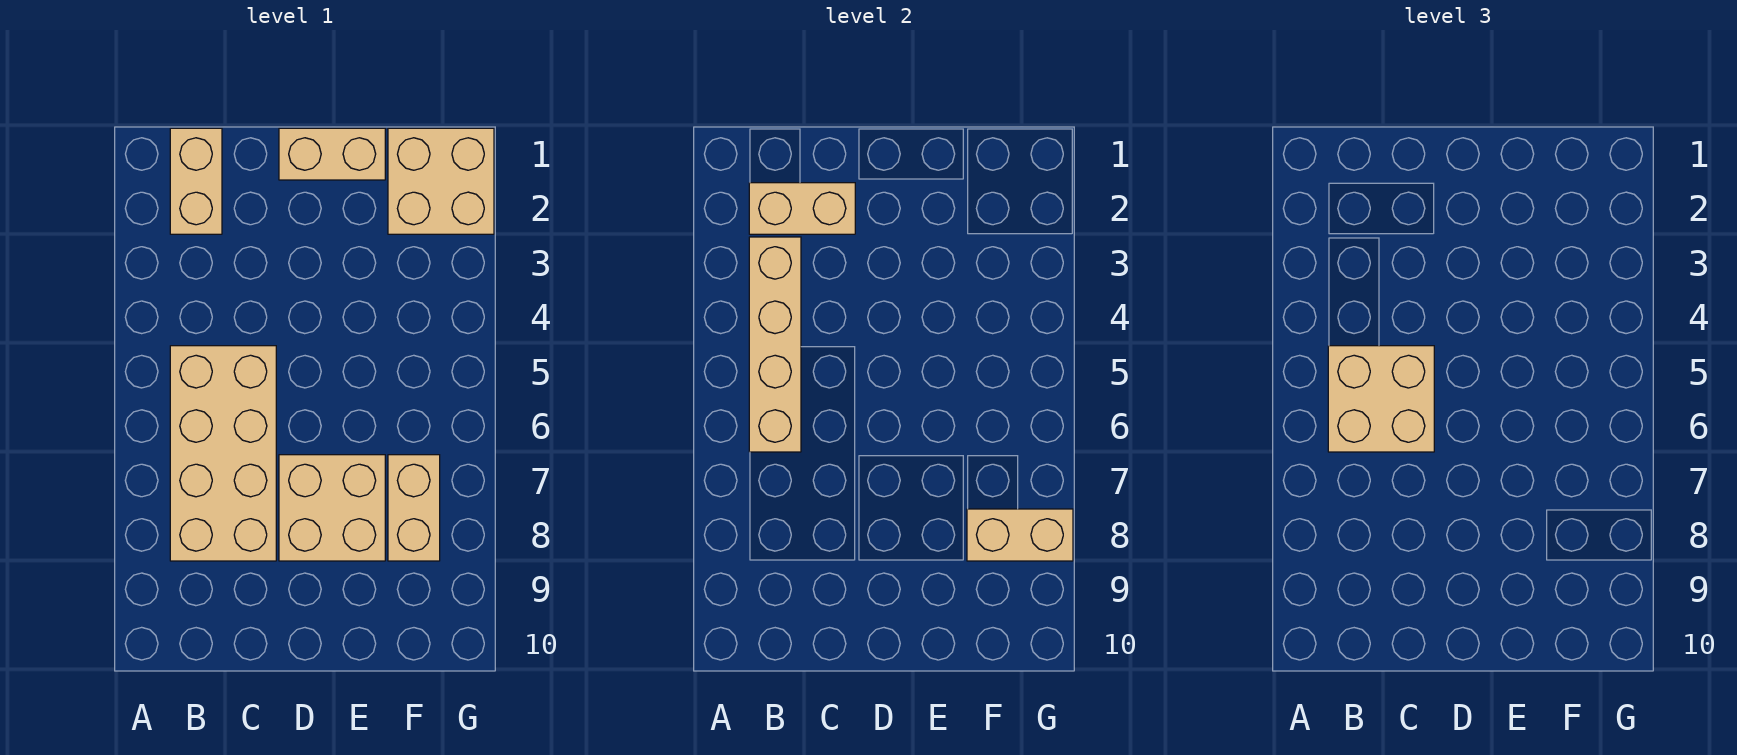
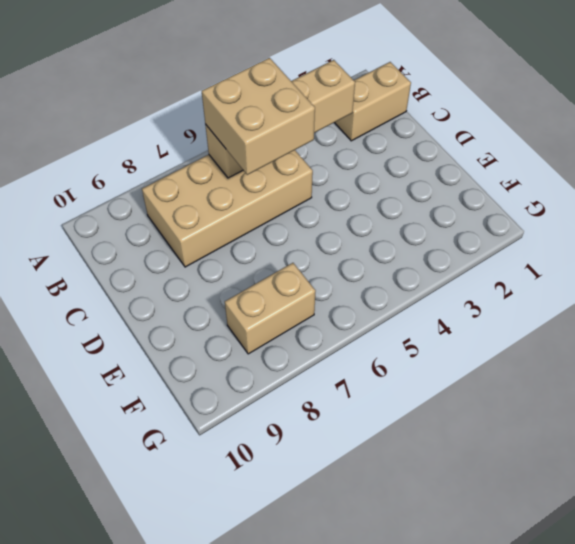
none -> tan 1x2 brick [279,128,385,180]
none -> tan 2x2 brick [279,455,385,561]

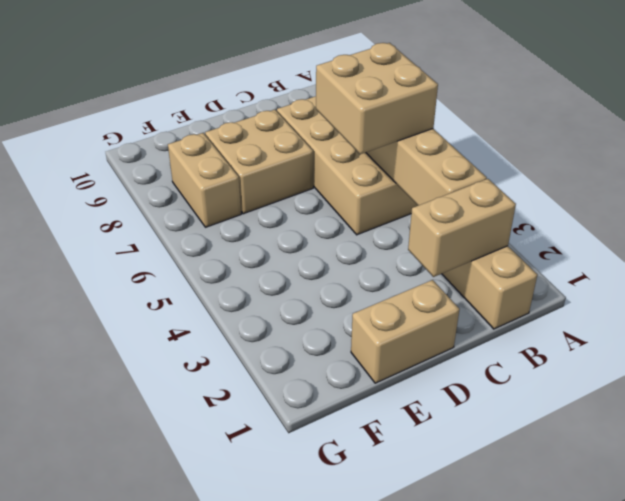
none -> tan 2x2 brick [388,128,494,234]
none -> tan 1x2 brick [967,509,1073,561]

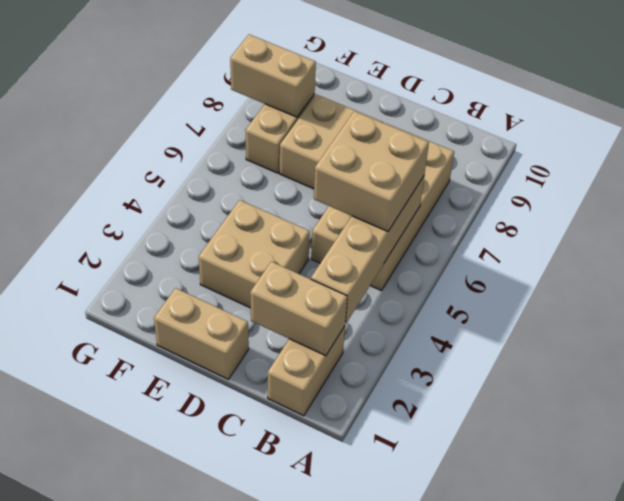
tan 2x2 brick [199,200,310,308] -> tan 2x2 brick moved to [388,128,494,234]

